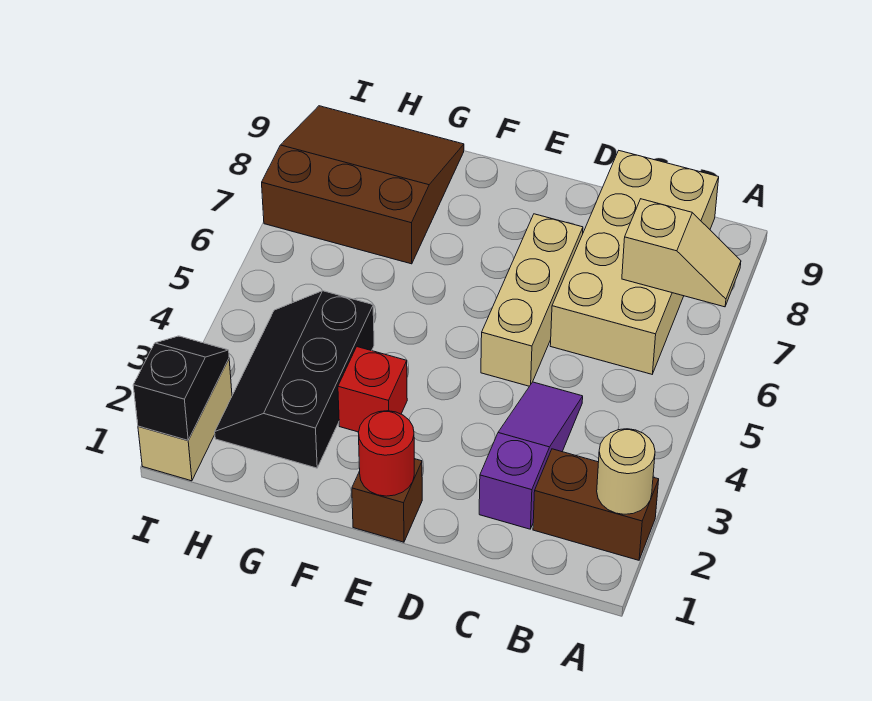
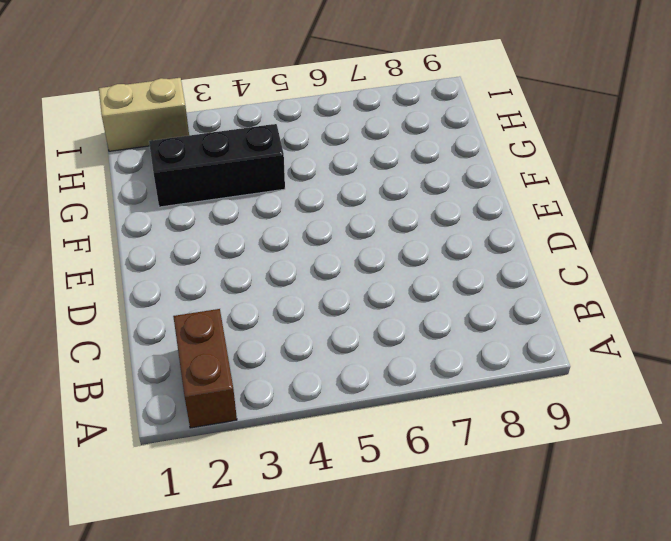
none -> tan 2x4 brick [550,151,719,374]
none -> purple 1x3 slope [479,382,583,529]
none -> tan 1x3 brick [481,214,583,386]

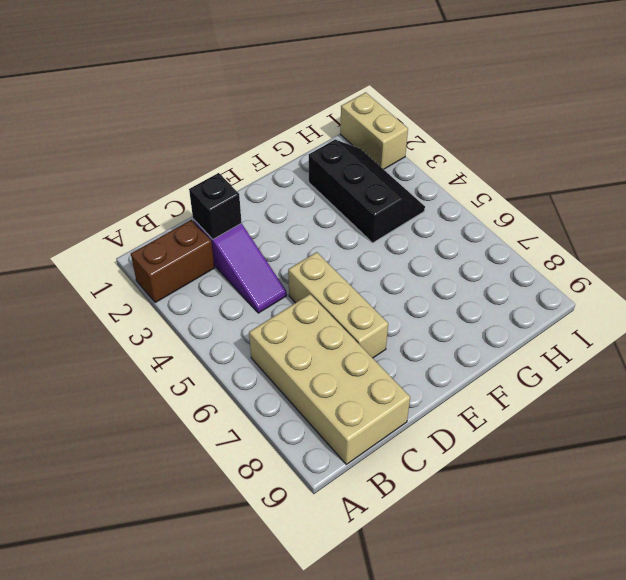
black 1x1 brick [189,173,242,239] -> none
none -> brown 1x1 brick [352,459,422,542]
none -> red 1x1 brick [338,347,407,432]
none -> brown 3x3 slope [262,106,464,264]

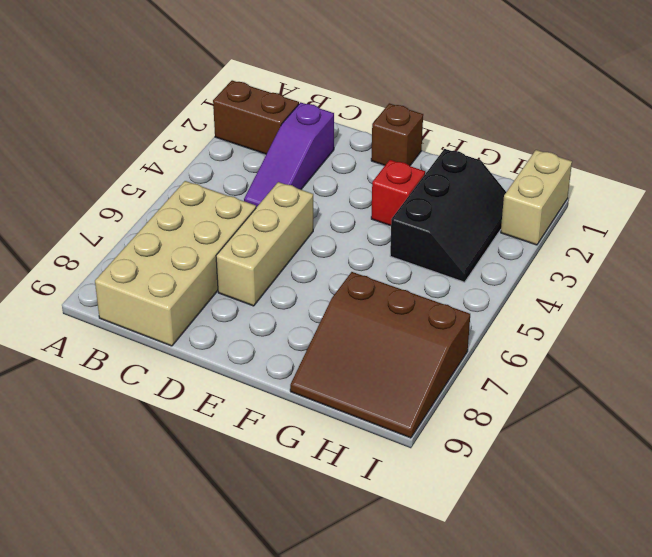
none -> tan 1x1 round brick [597,429,655,514]
none -> tan 1x2 slope [622,199,741,307]
none -> red 1x1 round brick [358,411,414,496]

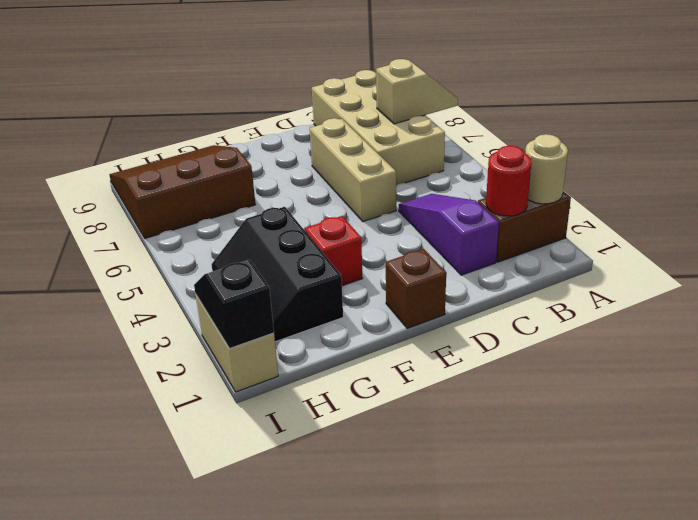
red 1x1 round brick [486,146,531,216] -> red 1x1 round brick moved to [358,411,414,496]

